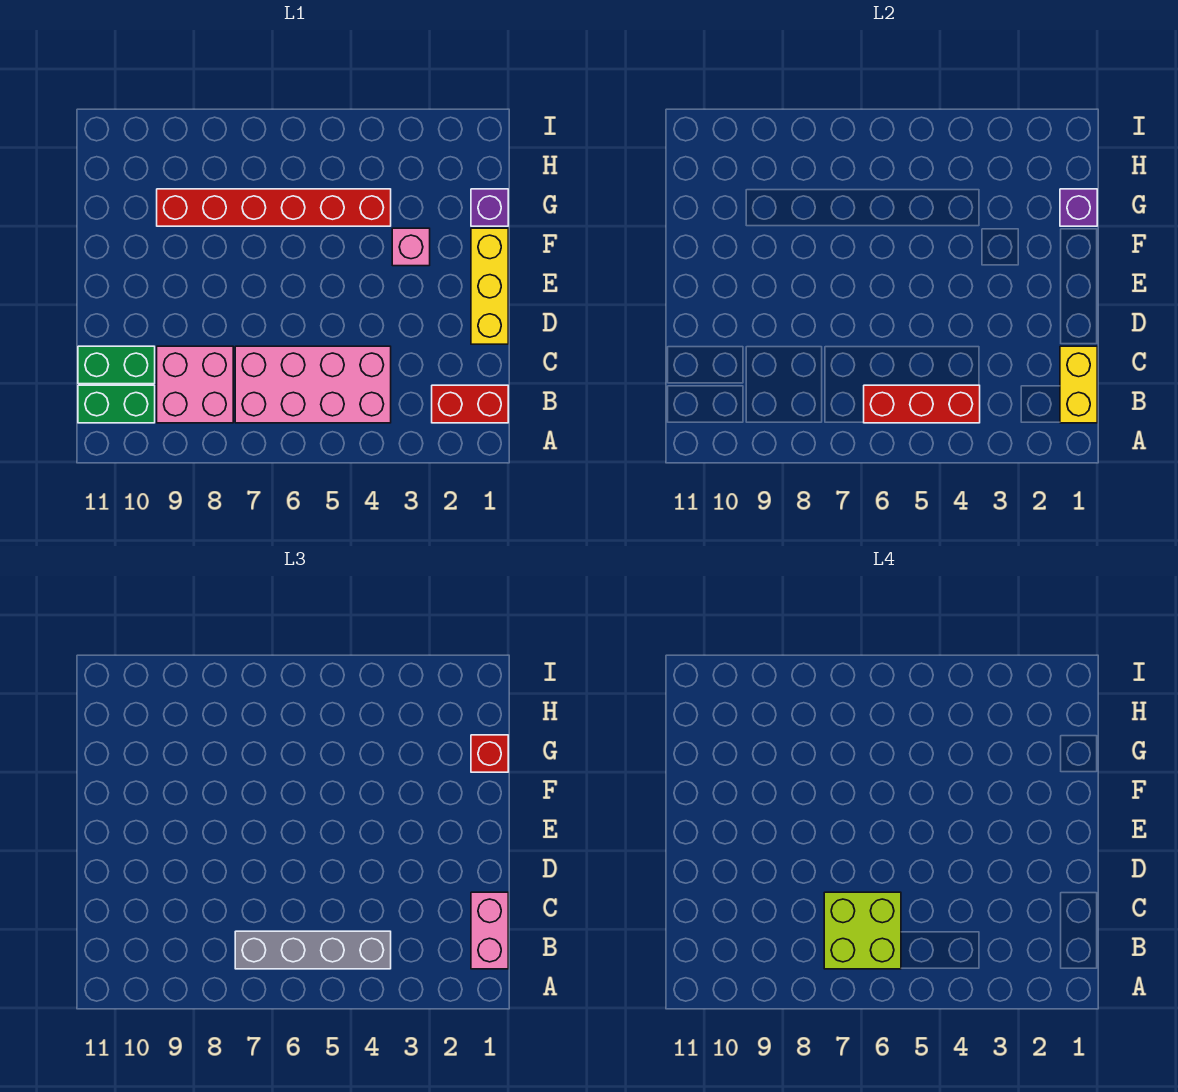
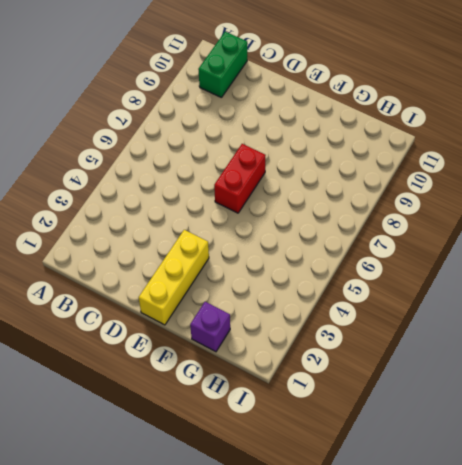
yellow 1x3 brick [139,230,209,325] -> yellow 1x3 brick turned to [471,228,508,344]
red 1x2 brick [214,144,266,213] -> red 1x2 brick moved to [432,385,508,423]
none -> pink 2x4 brick [235,346,391,423]
none -> pink 2x2 brick [157,346,233,423]
none -> green 1x2 brick [78,346,155,384]

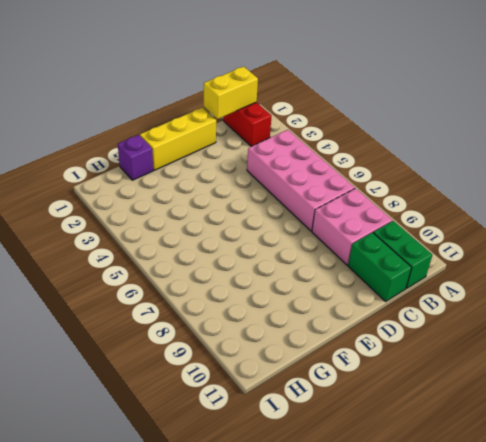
none -> pink 1x1 brick [392,228,430,266]
none -> red 1x6 brick [157,189,391,226]
none -> red 1x3 brick [864,385,980,423]

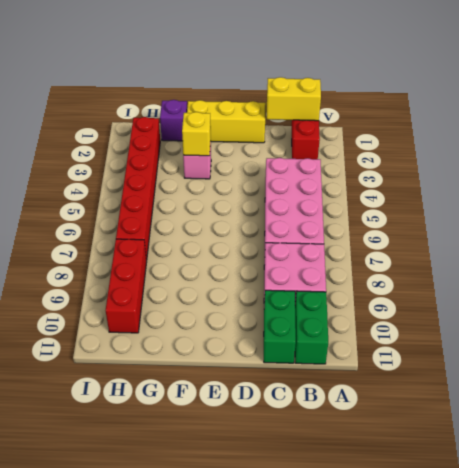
yellow 1x1 brick [182,112,211,156] -> none
red 1x6 brick [116,117,160,261] -> red 1x6 brick moved to [157,189,391,226]
red 1x3 brick [106,239,147,333] -> red 1x3 brick moved to [864,385,980,423]
none -> purple 1x1 brick [1060,189,1097,226]
none -> pink 1x2 brick [471,892,508,969]
none -> grey 1x4 brick [235,931,391,969]

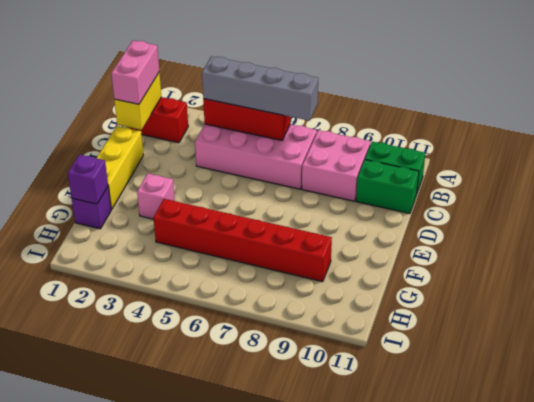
none -> red 1x1 brick [471,735,508,772]
none -> lime 2x2 brick [824,892,901,969]

